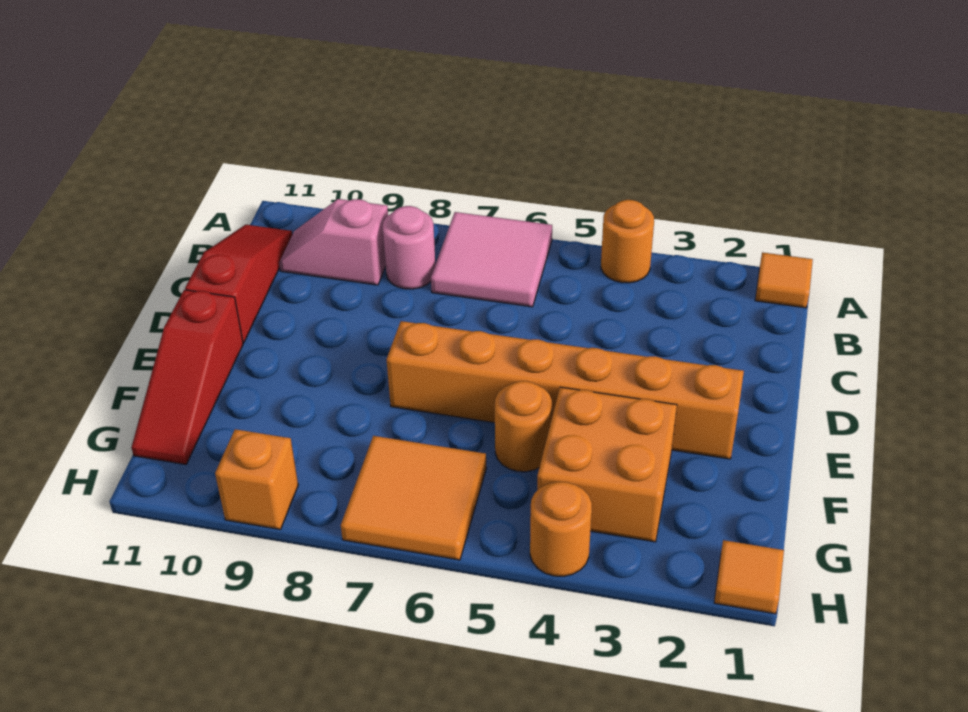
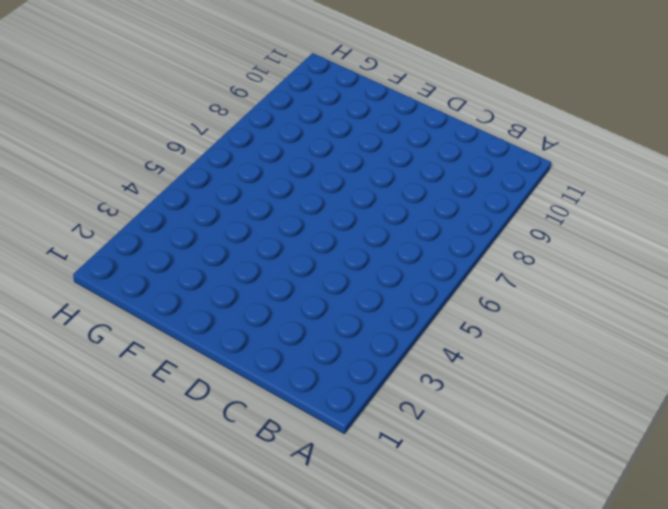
none -> orange 1x1 tile [755,252,813,308]
none -> orange 1x1 round brick [601,200,654,283]
none -> pink 2x2 tile [431,212,552,307]

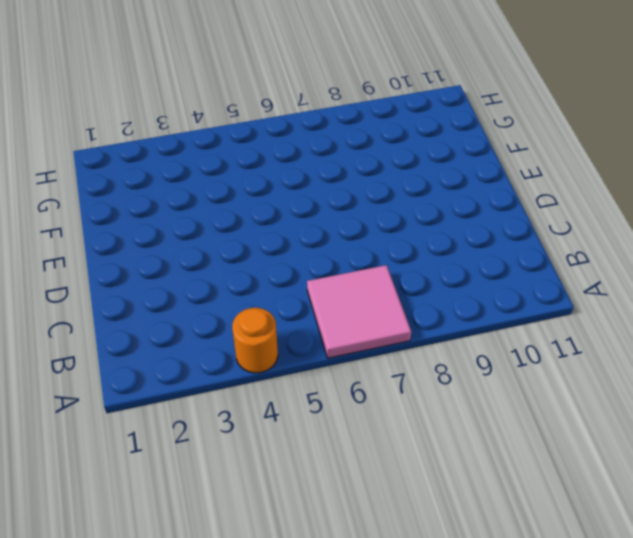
none -> orange 1x1 tile [755,252,813,308]
none -> pink 1x1 round brick [382,206,435,289]
none -> pink 1x2 slope [279,199,388,285]

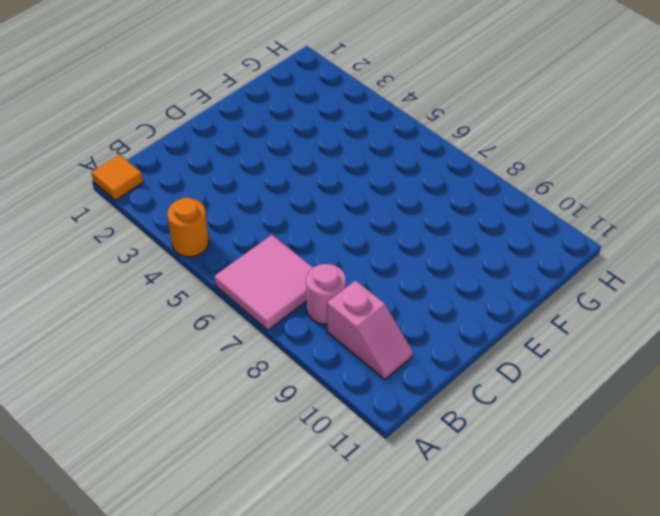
none -> red 1x3 slope [185,225,292,343]
none -> orange 1x6 brick [387,321,744,459]
none -> red 1x3 slope [132,290,243,464]

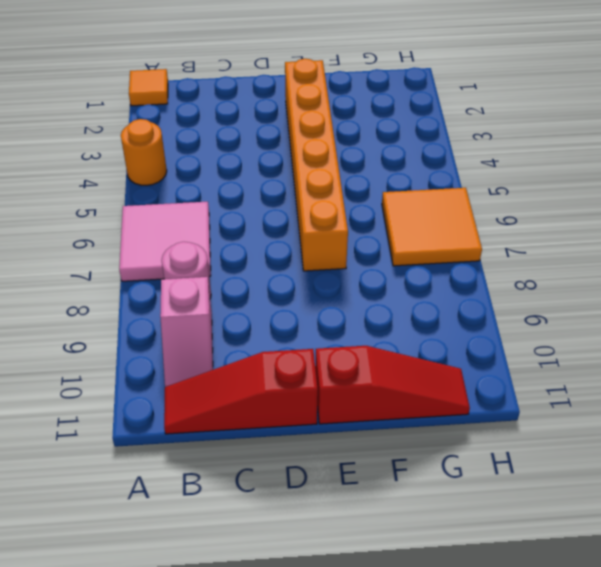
none -> orange 2x2 brick [537,387,677,542]
none -> orange 1x1 round brick [495,381,552,472]
none -> orange 1x1 tile [714,540,784,614]

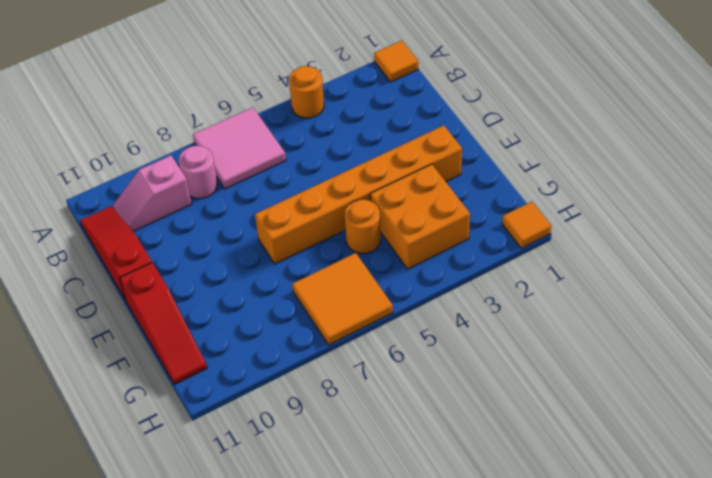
none -> orange 1x1 round brick [530,482,592,576]
none -> orange 1x1 brick [215,429,298,529]

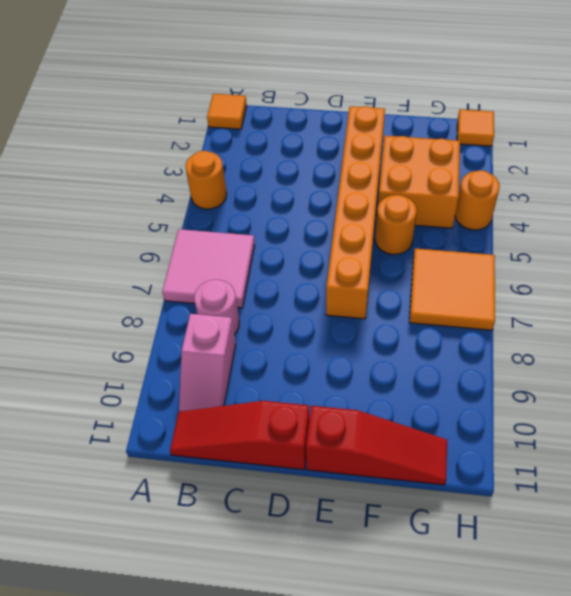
none -> orange 1x1 brick [215,429,298,529]

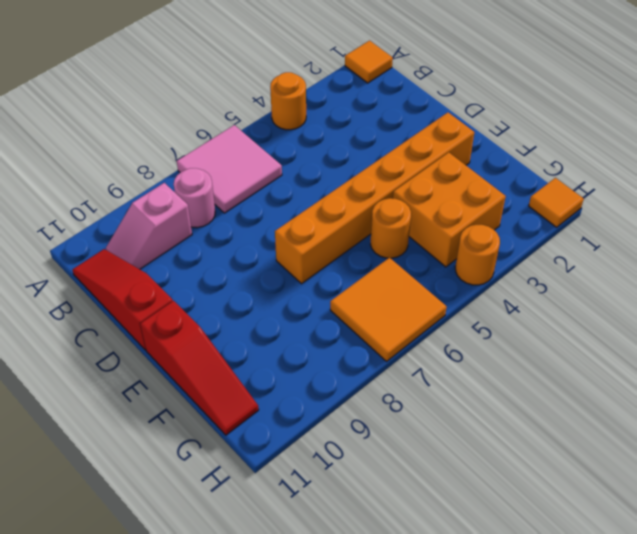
none -> orange 1x1 brick [215,429,298,529]

